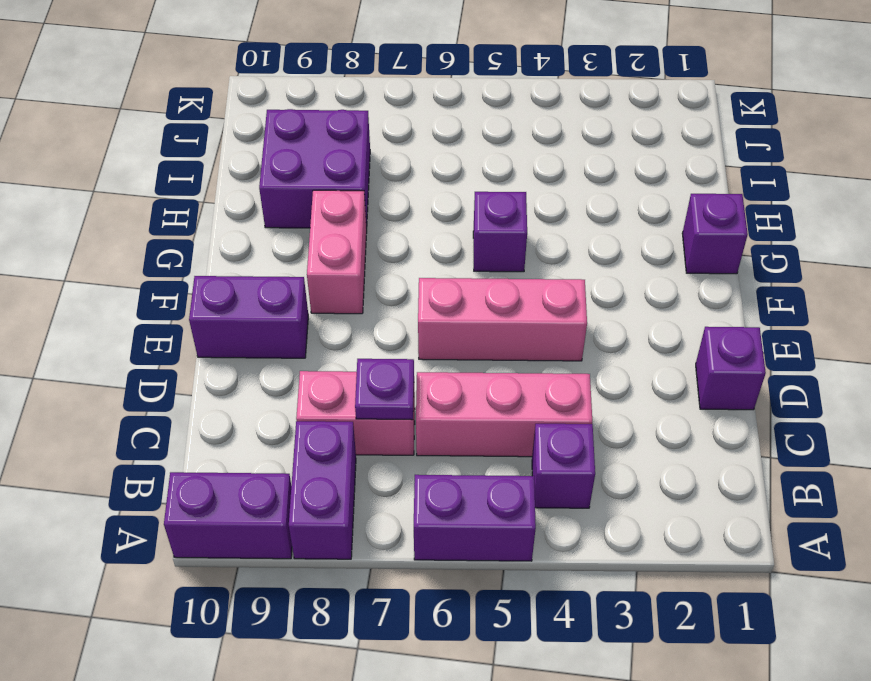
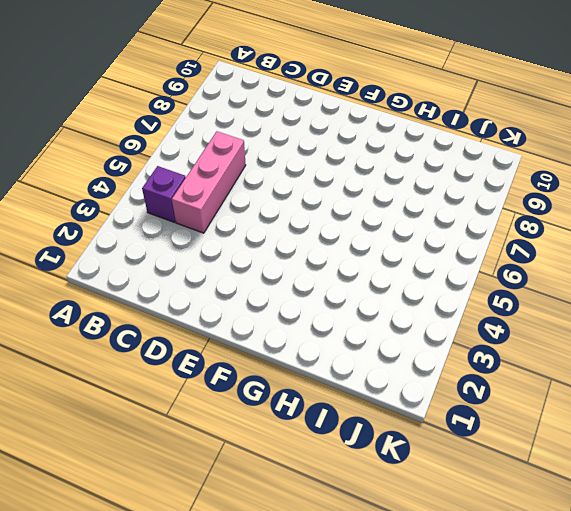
none -> purple 1x2 brick [414,475,536,561]
none -> purple 1x2 brick [289,421,356,559]
none -> purple 1x2 brick [164,472,292,559]

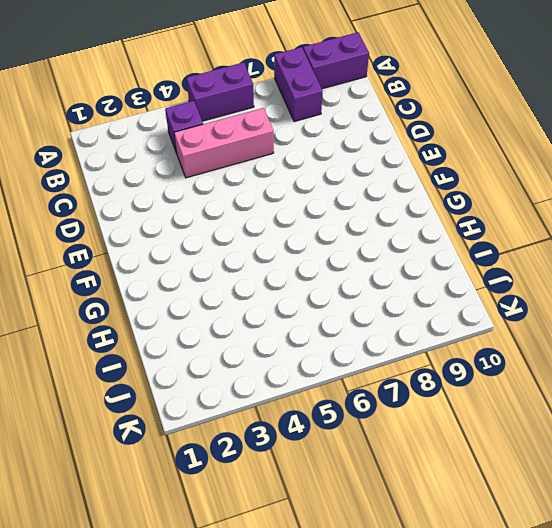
none -> pink 1x2 brick [296,371,415,455]
none -> purple 1x1 brick [696,327,766,410]
none -> pink 1x3 brick [418,278,587,361]

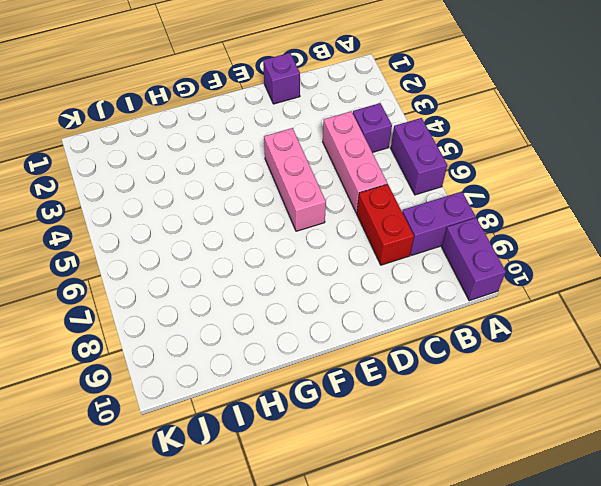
red 1x2 brick [357,184,414,265] -> pink 1x2 brick [296,371,415,455]
none -> purple 1x2 brick [189,276,308,358]
none -> pink 1x2 brick [307,190,367,314]
none -> purple 1x1 brick [682,194,748,274]

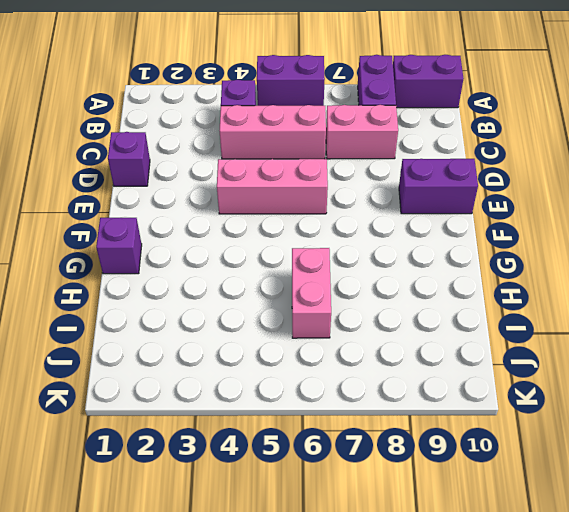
pink 1x2 brick [292,248,331,338] -> pink 1x2 brick moved to [307,190,367,314]
none -> purple 1x1 brick [473,192,527,272]
none -> purple 2x2 brick [259,109,370,228]
none -> purple 1x1 plate [355,359,414,420]

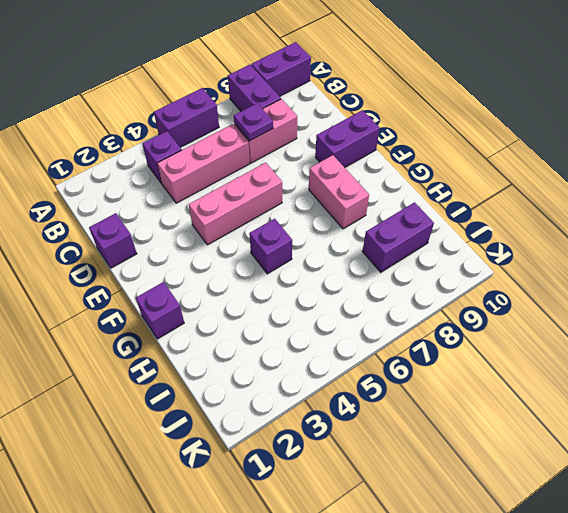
purple 1x2 brick [362,202,434,272] -> purple 2x2 brick [259,109,370,228]

